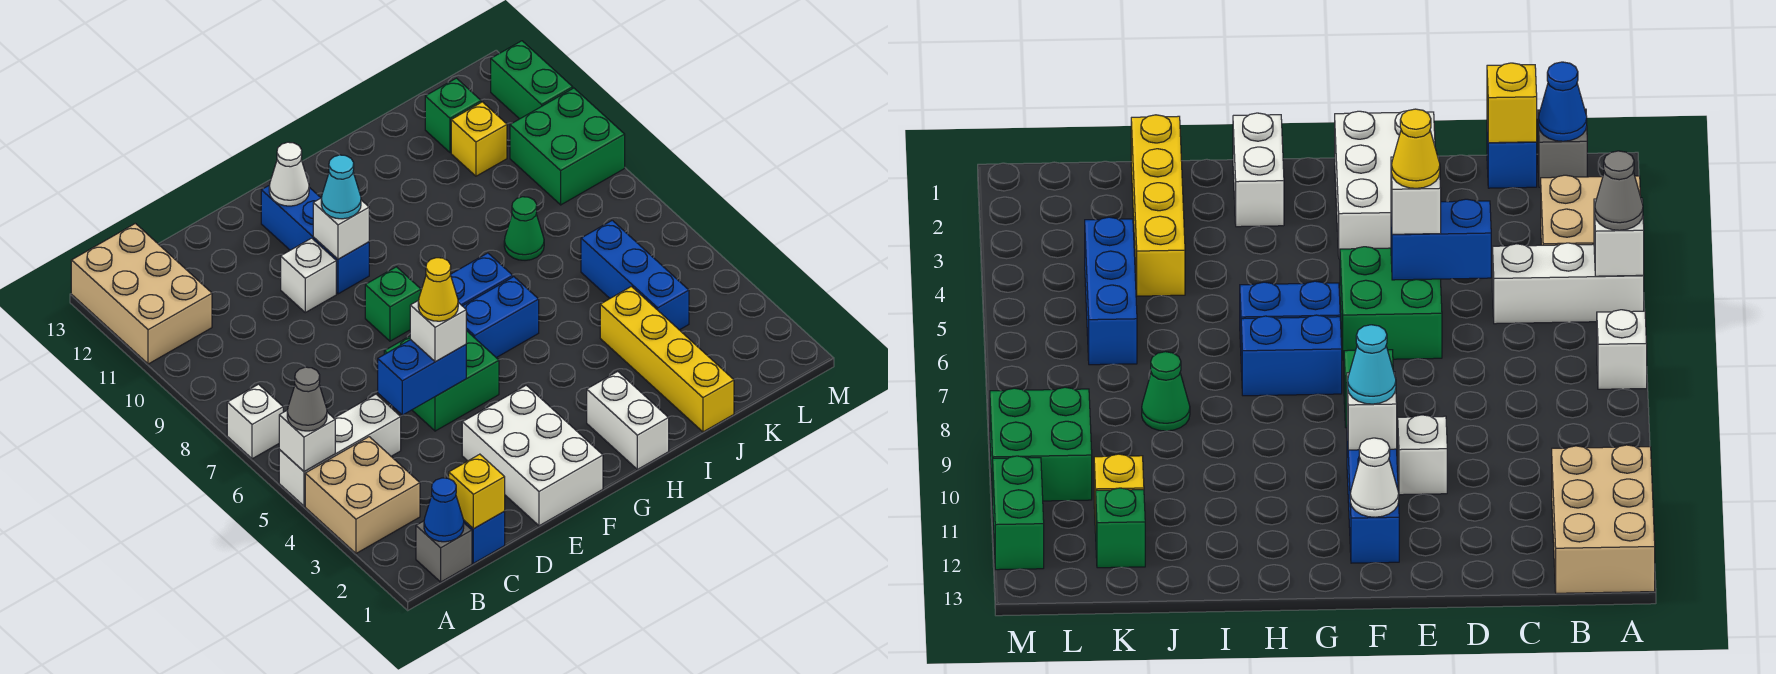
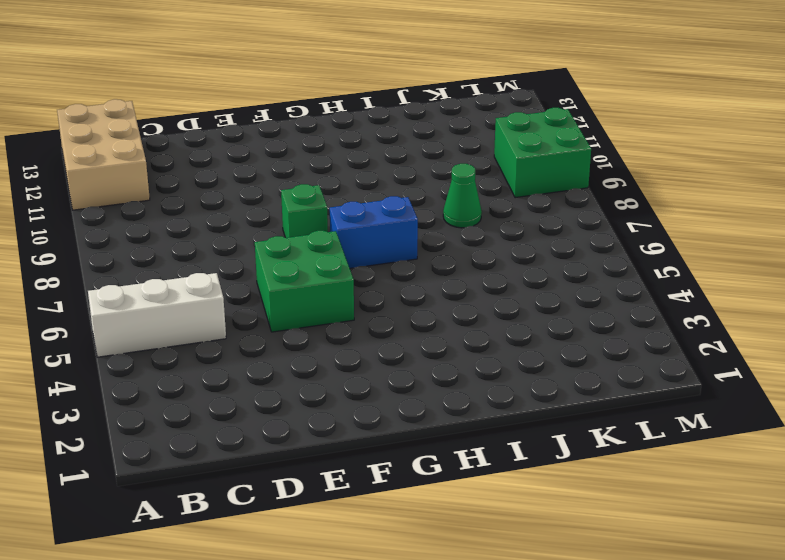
none -> tan 2x2 brick [305,437,420,553]
none -> white 1x1 brick [227,384,283,459]
none -> grey 1x1 brick [416,521,472,582]
none -> blue 1x1 brick [464,512,505,563]

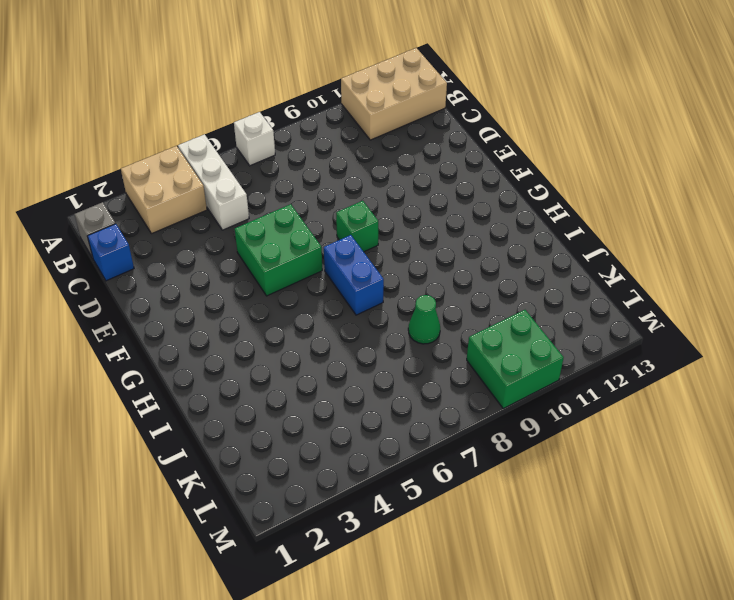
none -> white 2x3 brick [462,385,603,526]
none -> white 1x1 brick [281,238,336,312]
none -> blue 1x3 brick [261,185,369,294]
none -> blue 1x2 brick [463,277,539,358]

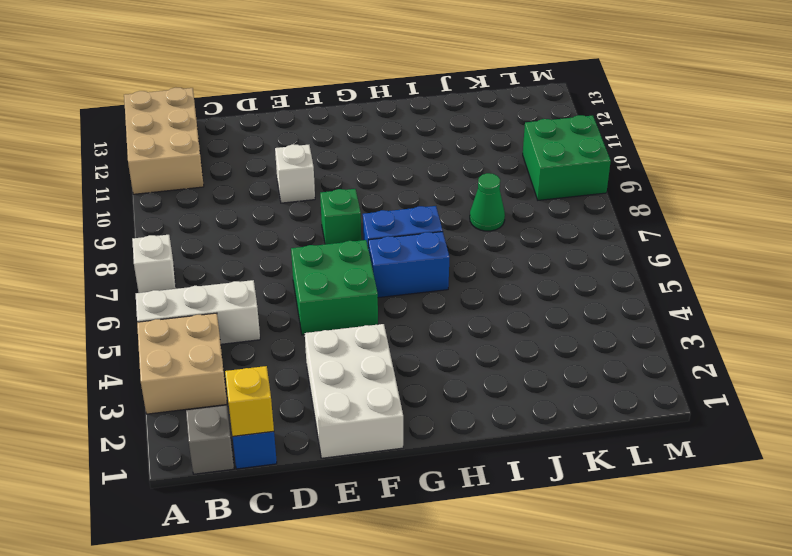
none -> blue 1x3 brick [261,185,369,294]
none -> white 1x2 brick [587,371,669,469]
none -> yellow 1x4 brick [600,287,734,432]
none -> blue 1x3 brick [581,220,689,330]

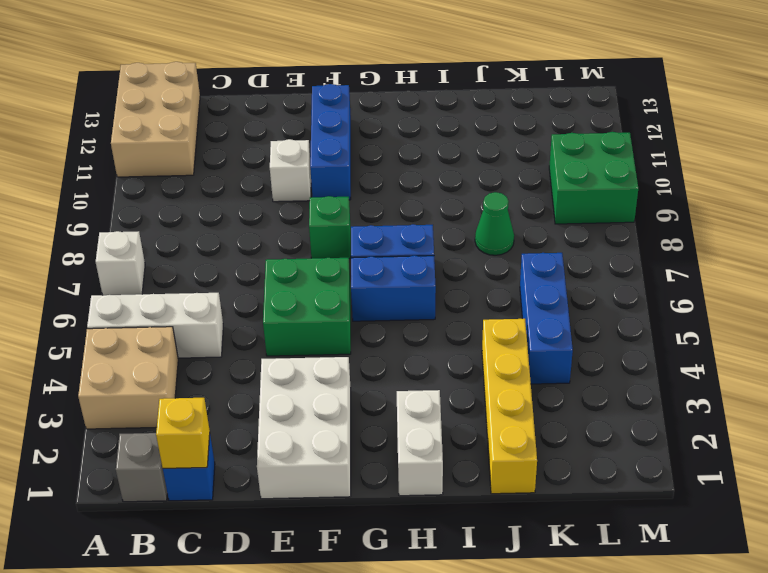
none -> yellow 1x1 brick [451,102,507,176]
none -> green 1x1 brick [425,78,481,153]
none -> green 1x2 brick [491,41,573,119]
none -> white 1x1 brick [279,410,335,472]

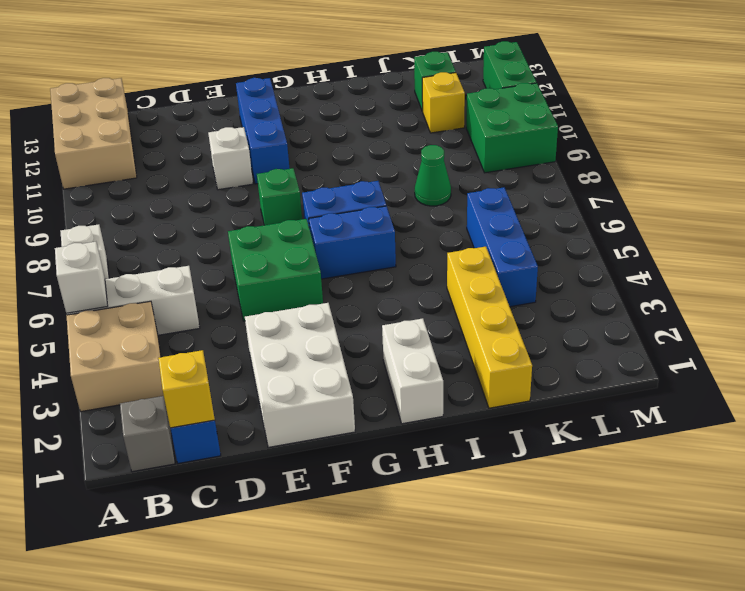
none -> blue 1x1 cone [424,478,464,542]
none -> blue 1x2 brick [378,340,466,415]
none -> white 1x1 brick [313,198,369,259]
none -> white 1x1 cone [269,142,309,206]

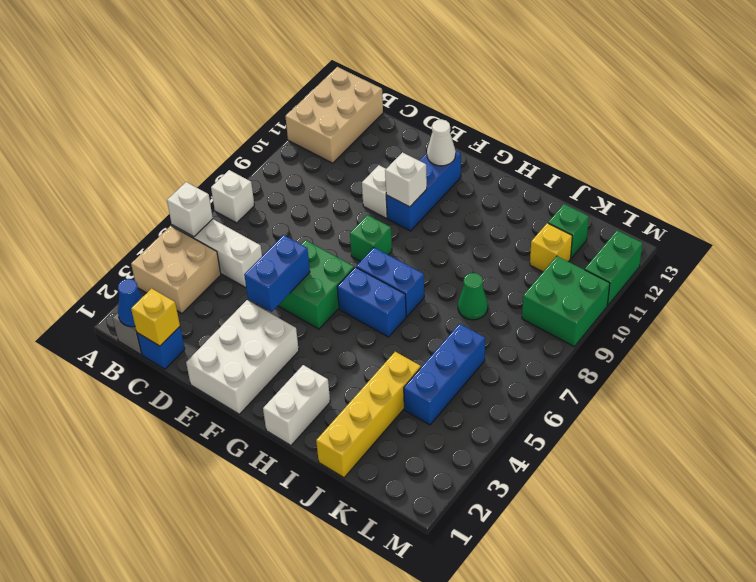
blue 1x2 brick [244,235,310,312] -> blue 1x2 brick turned to [378,340,466,415]
none -> grey 1x1 cone [287,367,327,431]
none -> white 1x1 brick [410,300,466,362]
none -> cyan 1x1 cone [321,155,361,219]
none -> yellow 1x1 cone [418,258,458,321]

